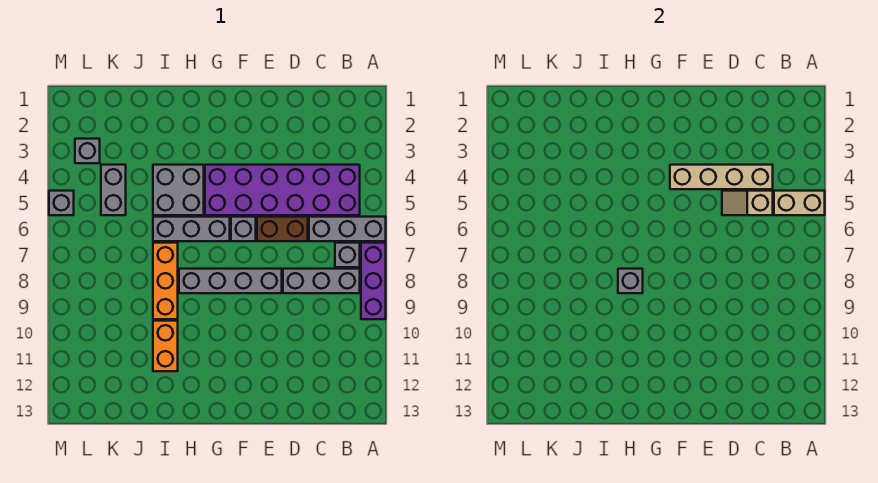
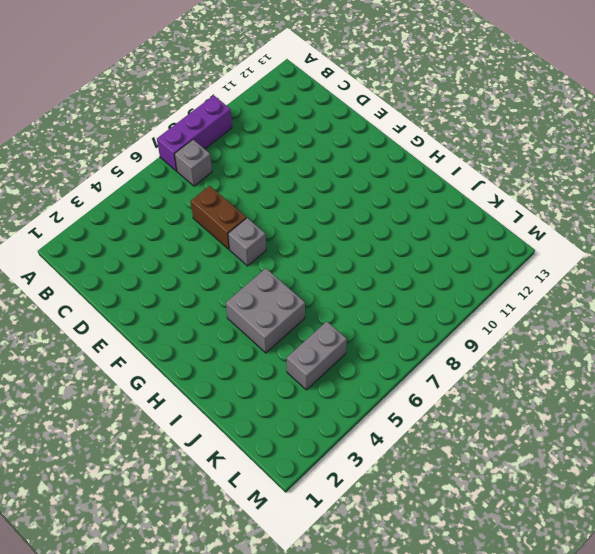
none -> grey 1x3 brick [309,217,386,241]
none -> purple 2x6 brick [205,165,360,215]
none -> grey 1x3 brick [283,269,360,293]

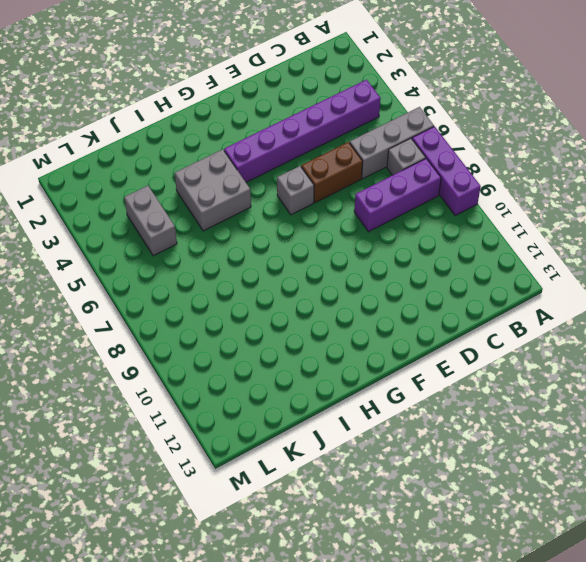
purple 1x6 brick [224,80,381,182] -> purple 2x6 brick [205,165,360,215]
purple 1x3 brick [354,158,441,232] -> grey 1x3 brick [283,269,360,293]
none -> grey 1x4 brick [179,269,282,293]
none -> grey 1x3 brick [153,217,230,241]
none -> orange 1x3 brick [153,243,178,319]

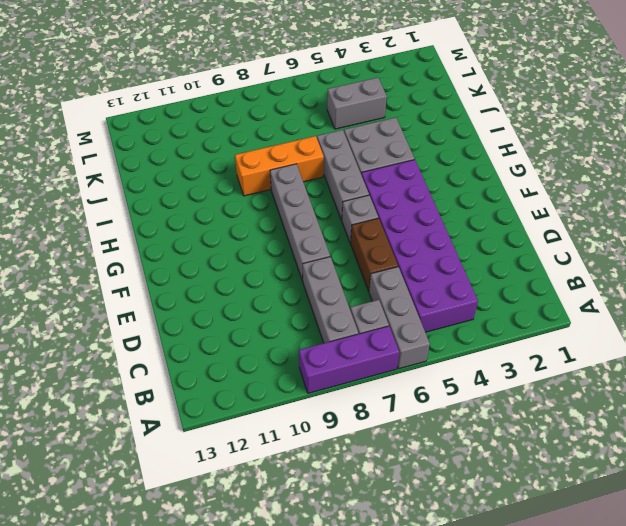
none -> orange 1x2 brick [153,321,178,371]
none -> grey 1x1 brick [75,139,100,163]
none -> grey 1x1 brick [49,191,74,215]

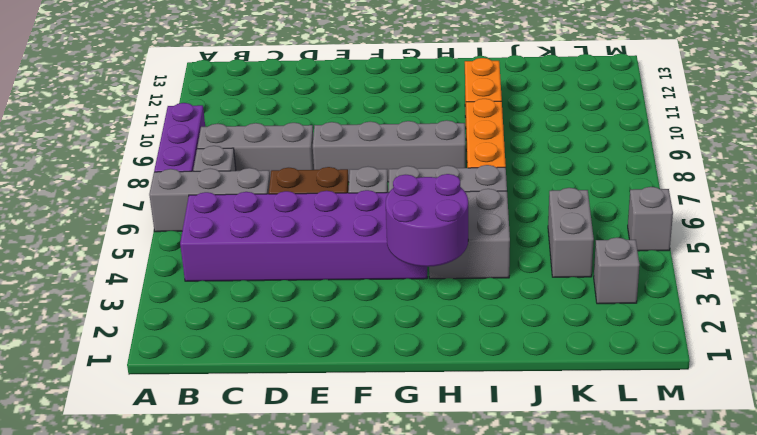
purple 2x2 round brick [386,174,468,267] -> none
none -> tan 1x2 brick [774,191,825,215]
none -> tan 1x4 brick [670,165,773,189]
none -> tan 1x2 slope [722,191,773,215]

